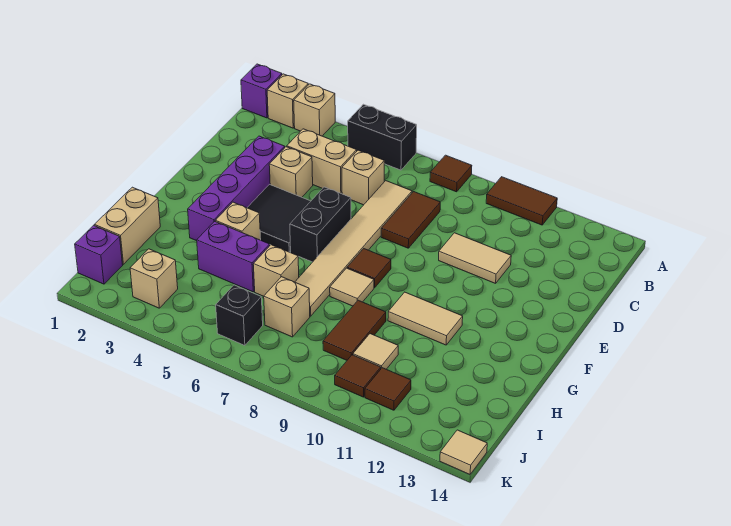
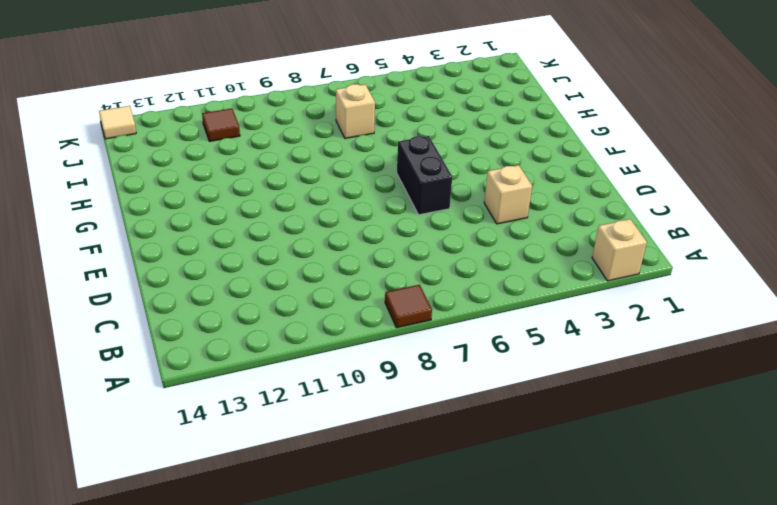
none -> purple 1x1 brick [241,64,282,118]
none -> tan 1x1 brick [294,84,335,136]
none -> black 1x2 brick [347,104,417,170]
none -> brown 1x2 tile [486,177,557,225]

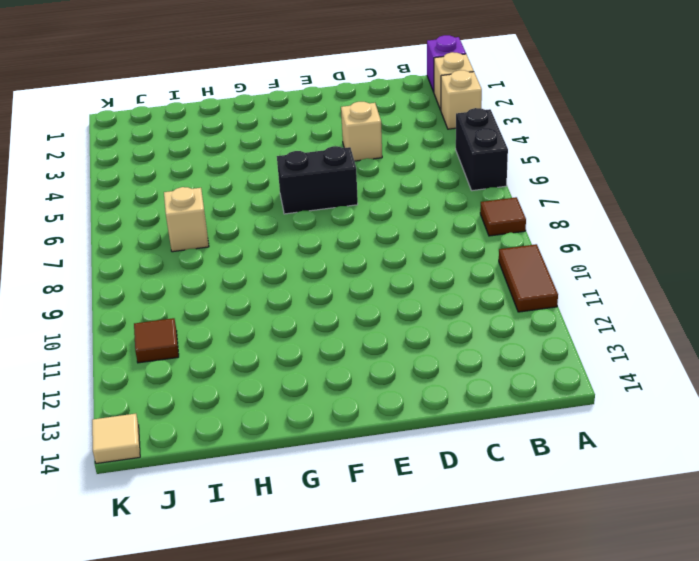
none -> tan 1x2 brick [287,129,357,194]
none -> tan 1x1 brick [342,150,384,205]
none -> tan 1x6 tile [295,181,412,316]
none -> brown 1x2 tile [381,192,440,248]

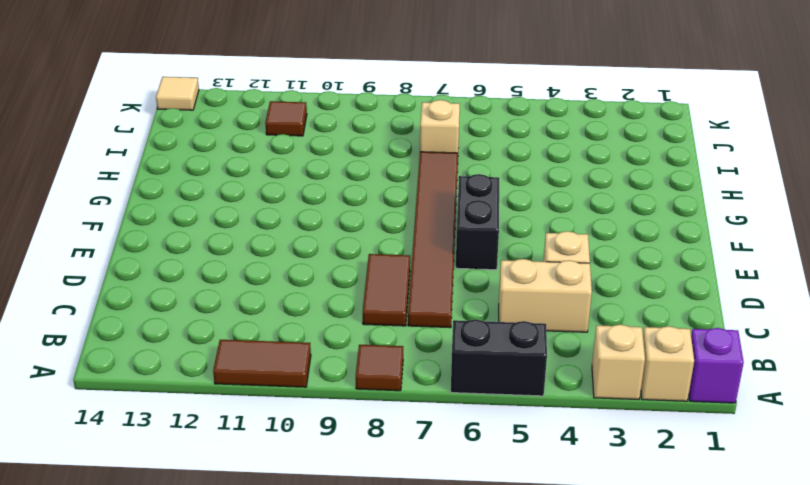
brown 1x6 tile [408,152,458,328] -> tan 1x6 tile [295,181,412,316]
none -> tan 1x1 brick [342,150,384,205]
none -> purple 1x4 brick [188,136,285,241]
none -> tan 1x2 tile [439,233,511,283]
none -> black 2x2 tile [247,185,311,252]

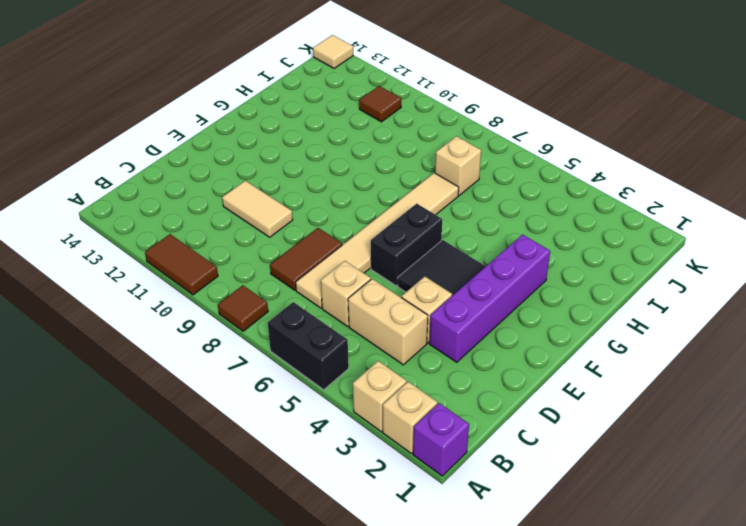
none -> brown 1x1 tile [347,249,391,288]
none -> tan 1x1 brick [215,202,261,240]
none -> tan 1x1 tile [330,268,374,306]
none -> tan 1x2 tile [388,292,463,345]

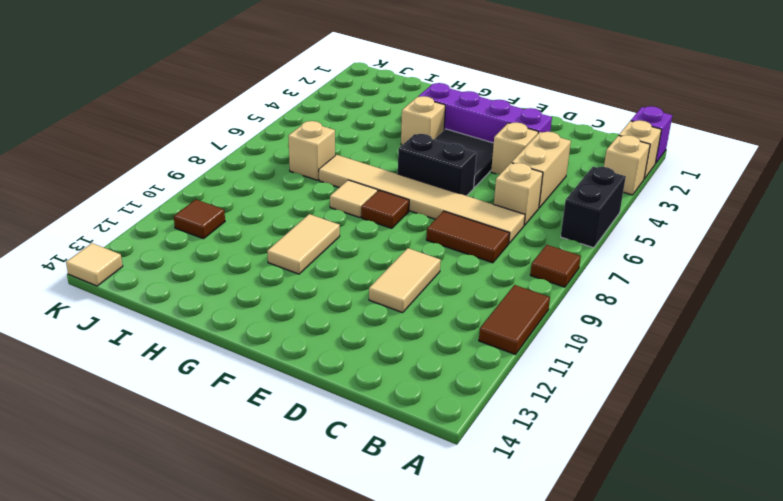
none -> tan 1x2 brick [95,187,160,264]
none -> purple 1x2 brick [197,221,270,292]
none -> tan 1x1 brick [253,245,299,296]
none -> brown 1x2 tile [323,300,386,360]

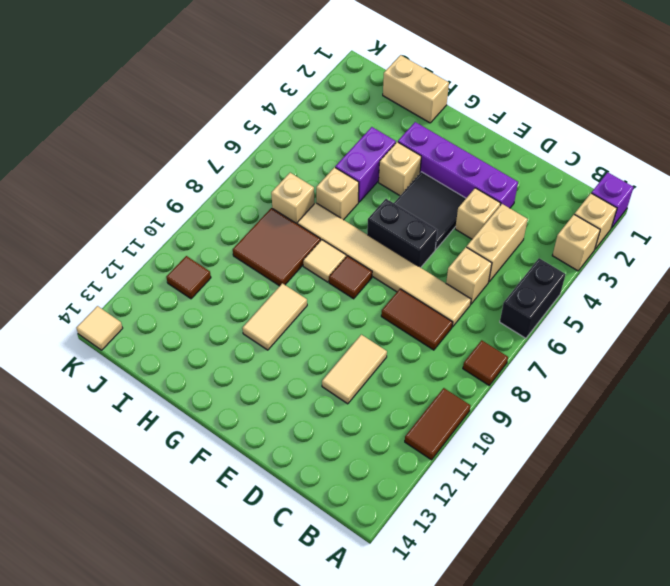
brown 2x2 tile [233,208,321,286] -> brown 1x2 tile [323,300,386,360]
none -> tan 1x1 tile [353,334,398,369]
none -> purple 1x1 brick [75,225,123,284]
none -> tan 1x1 brick [130,249,178,308]
none -> black 1x1 brick [216,285,263,345]

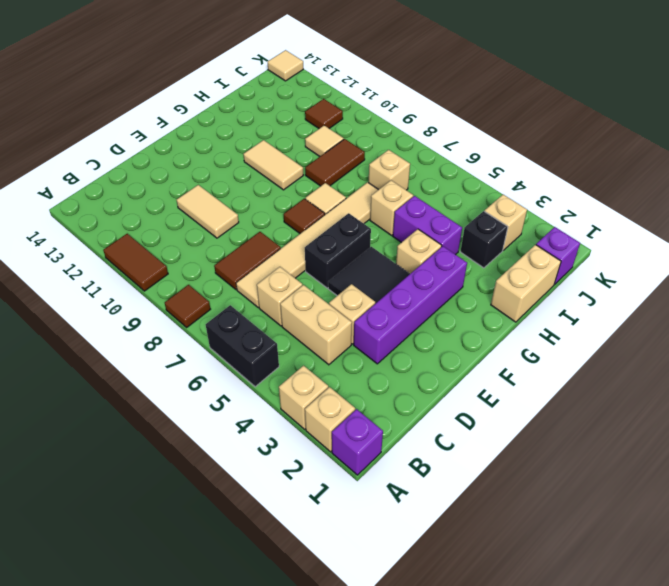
black 1x1 brick [460,211,508,268] -> black 1x1 brick moved to [216,285,263,345]
none -> brown 1x1 tile [335,355,381,397]

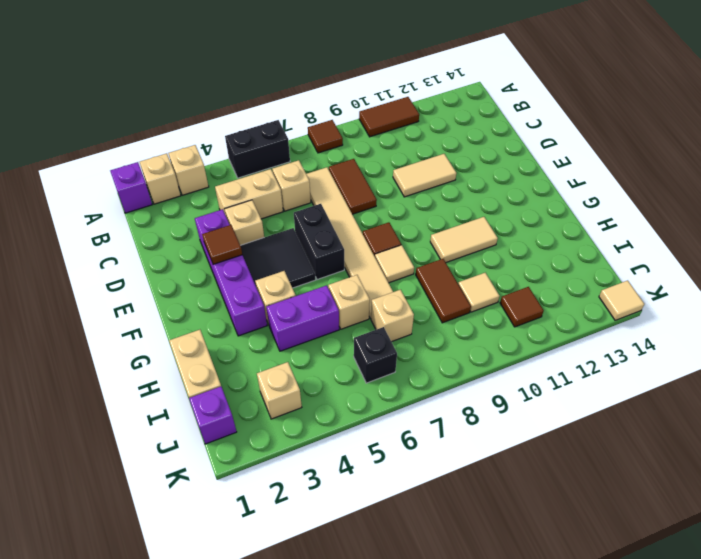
brown 1x1 tile [202,225,242,264] -> brown 1x1 tile moved to [335,355,381,397]

